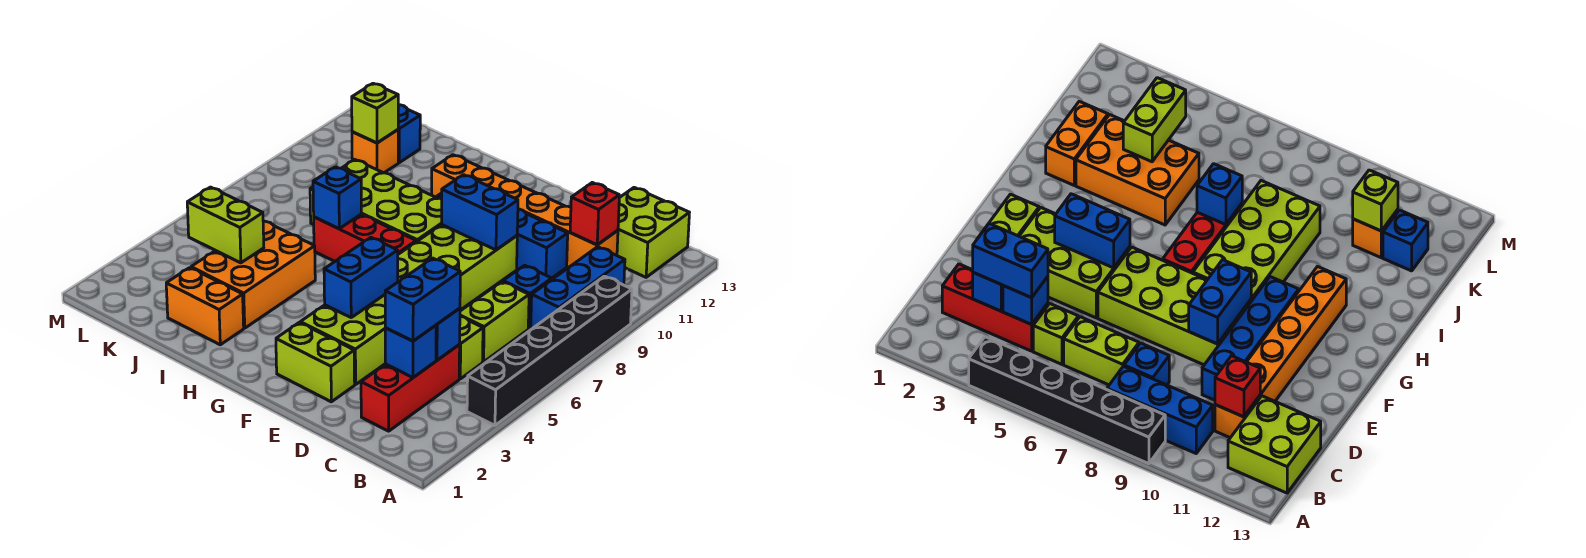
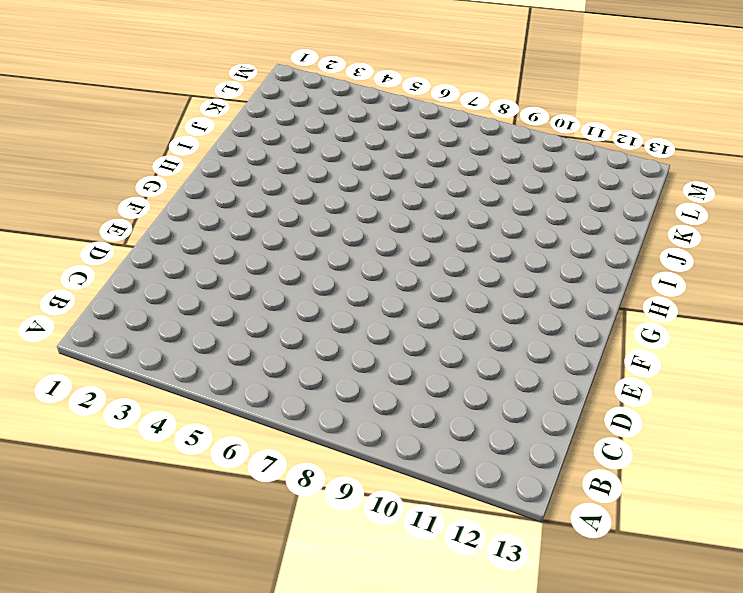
none -> black 1x6 brick [467,276,632,425]
none -> blue 1x3 brick [531,247,625,329]
none -> lime 2x2 brick [617,188,689,277]

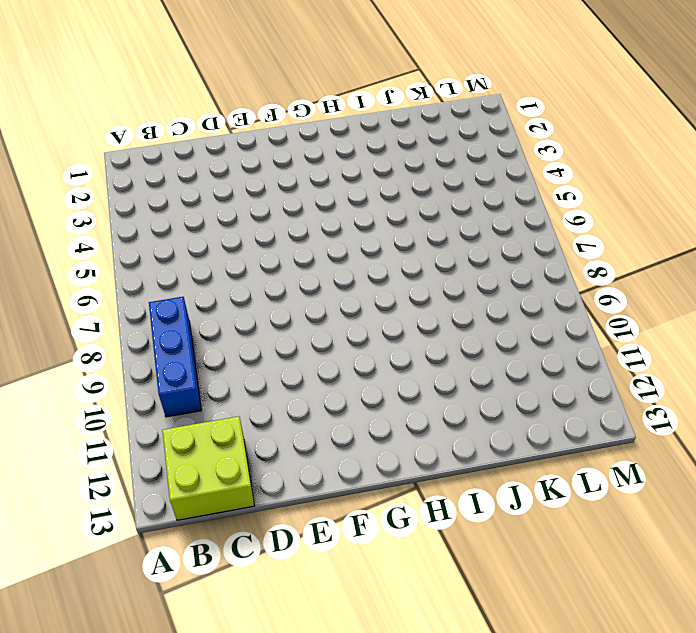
none -> black 1x6 brick [467,276,632,425]
none -> red 1x3 brick [361,345,460,431]
none -> lime 1x1 brick [459,316,483,379]

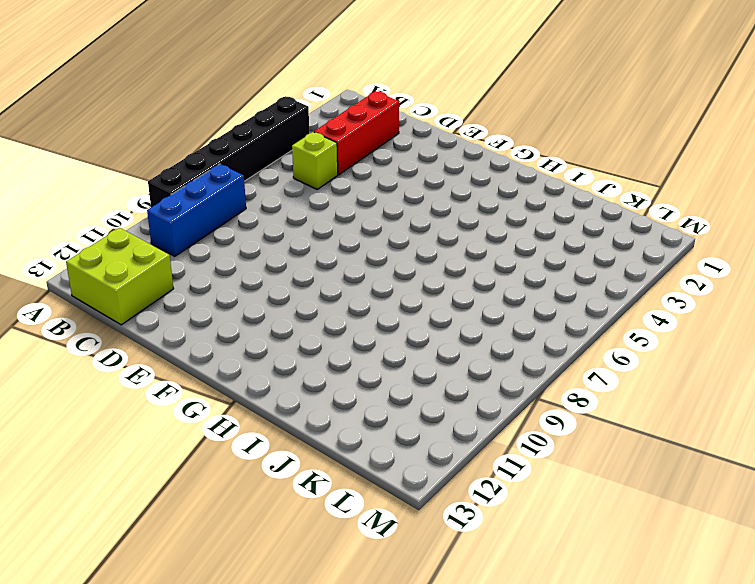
none -> lime 1x2 brick [460,282,529,362]
none -> blue 1x1 brick [503,265,552,328]
none -> orange 1x6 brick [432,155,618,267]

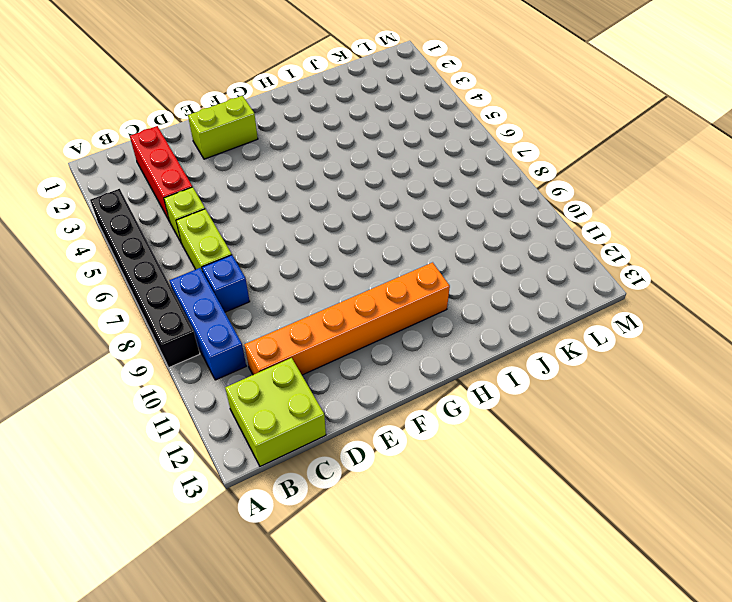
none -> blue 1x4 brick [437,193,568,278]
none -> lime 2x3 brick [300,295,385,384]
none -> lime 2x4 brick [398,225,517,310]

